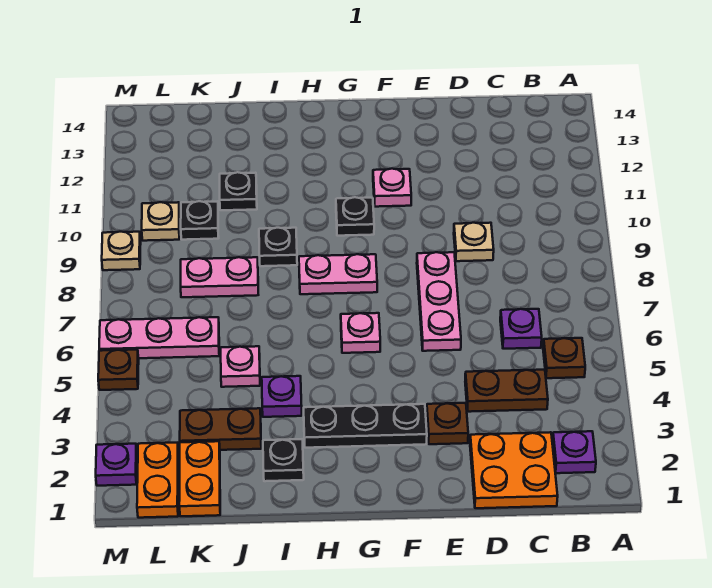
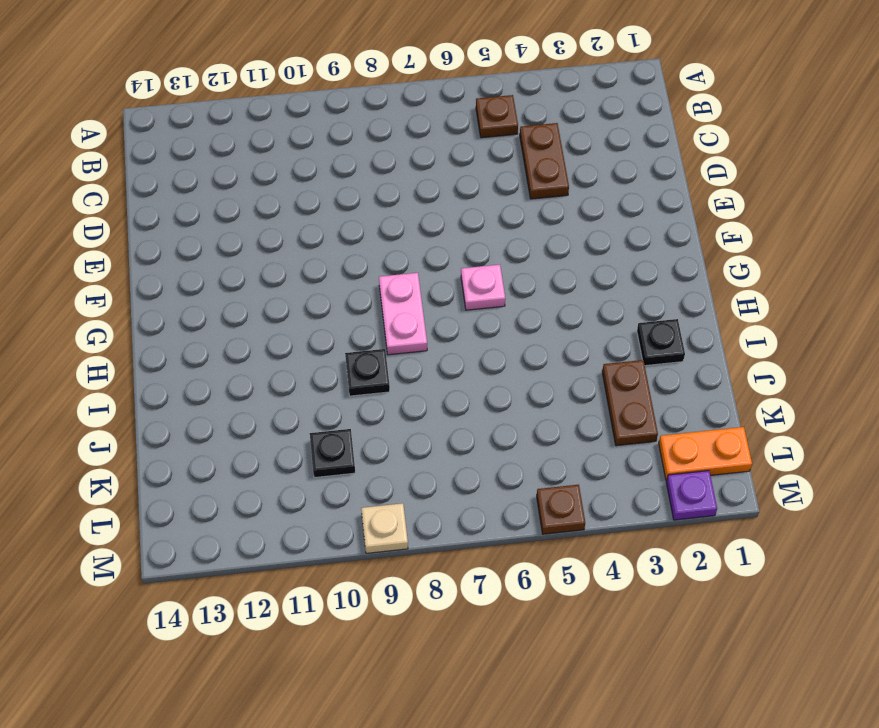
none -> purple 1x1 plate [552,431,596,473]
none -> orange 2x2 plate [470,432,558,508]
none -> purple 1x1 plate [500,309,542,349]

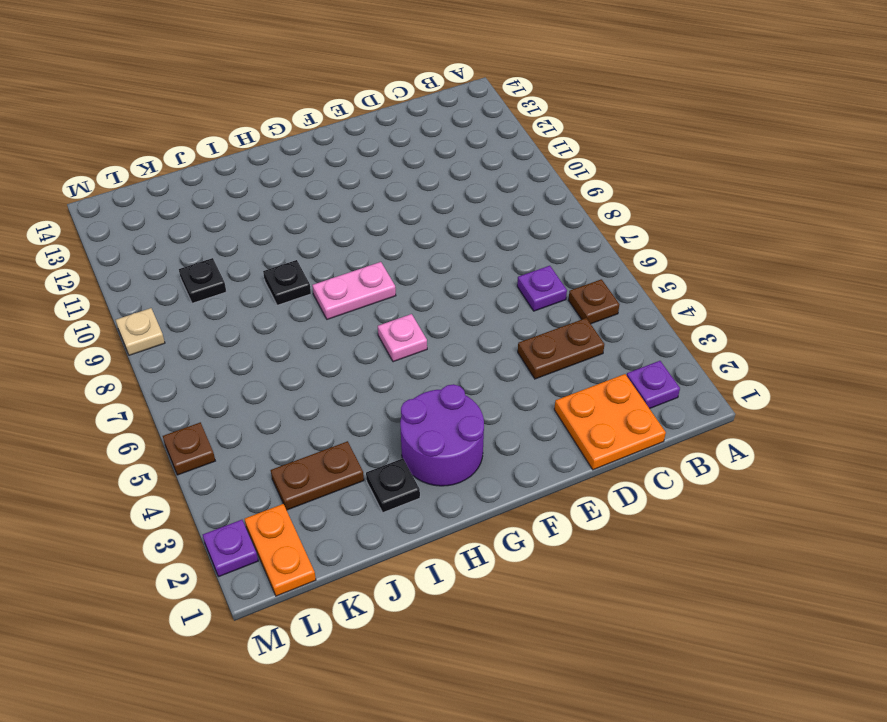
purple 2x2 round brick [400,384,484,486] -> black 1x3 plate [304,404,427,448]
none -> tan 1x1 plate [454,223,494,261]
none -> brown 1x1 plate [427,403,468,444]
none -> pink 1x3 plate [417,252,461,351]

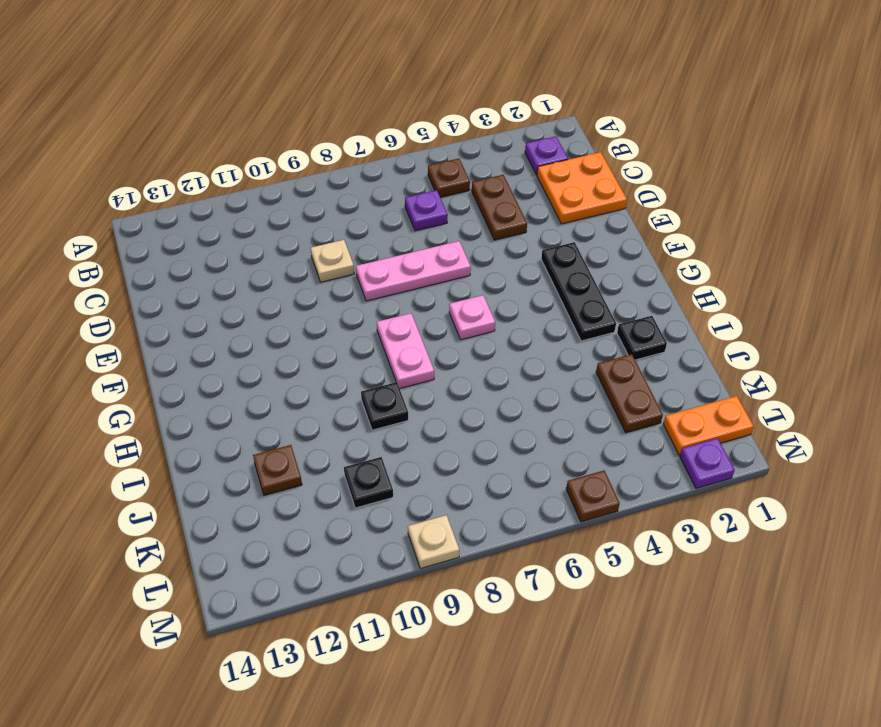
brown 1x1 plate [253,445,302,495] -> brown 1x1 plate moved to [427,403,468,444]
none -> pink 1x1 plate [373,169,411,207]
none -> black 1x1 plate [336,197,374,236]
none -> purple 1x1 plate [262,376,302,417]

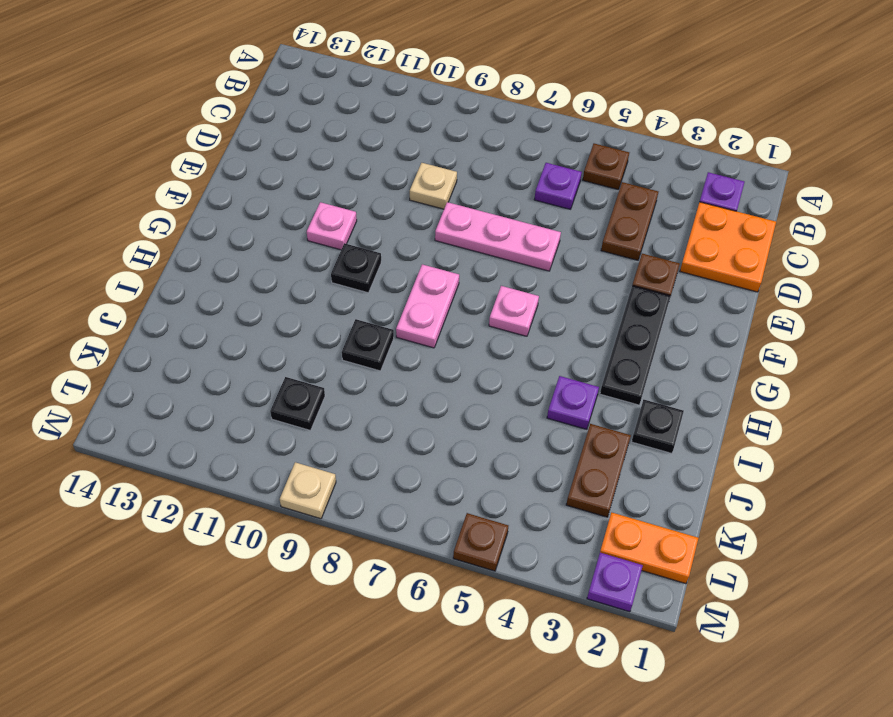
none -> pink 1x1 plate [221,346,260,387]
none -> pink 1x2 plate [181,257,258,297]
none -> black 1x1 plate [220,172,257,210]

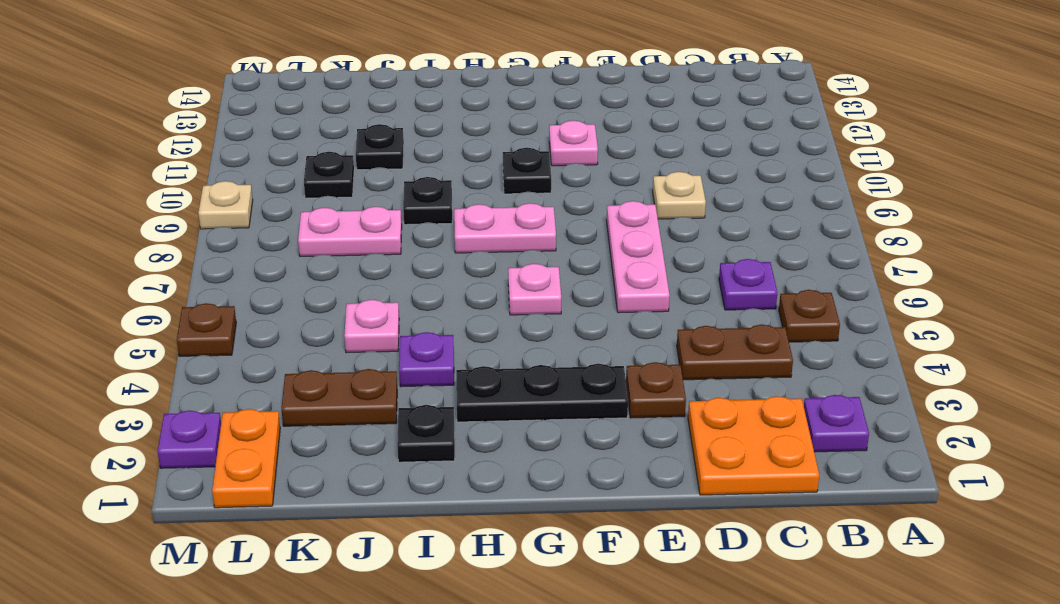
none -> orange 1x2 plate [179,441,220,516]
none -> pink 1x3 plate [99,317,219,358]
none -> tan 1x1 plate [142,202,180,241]

